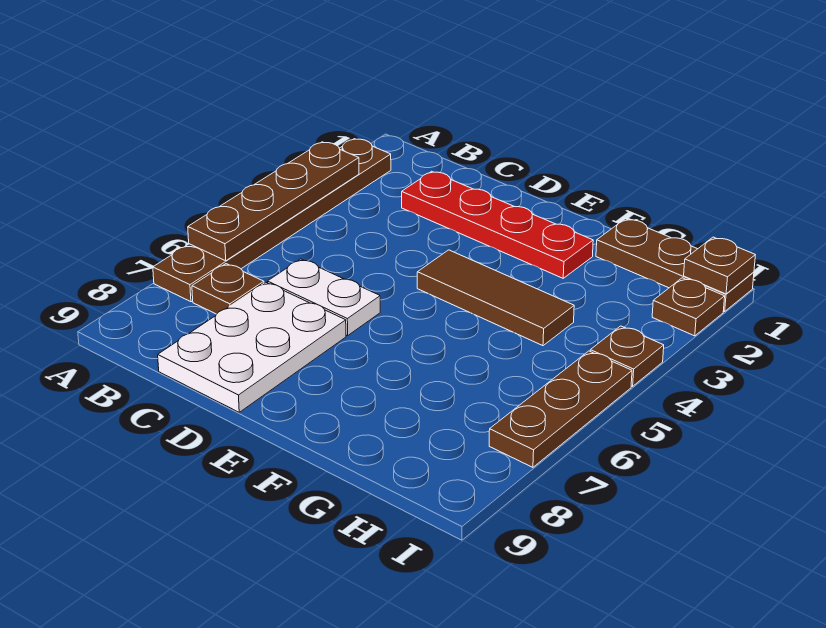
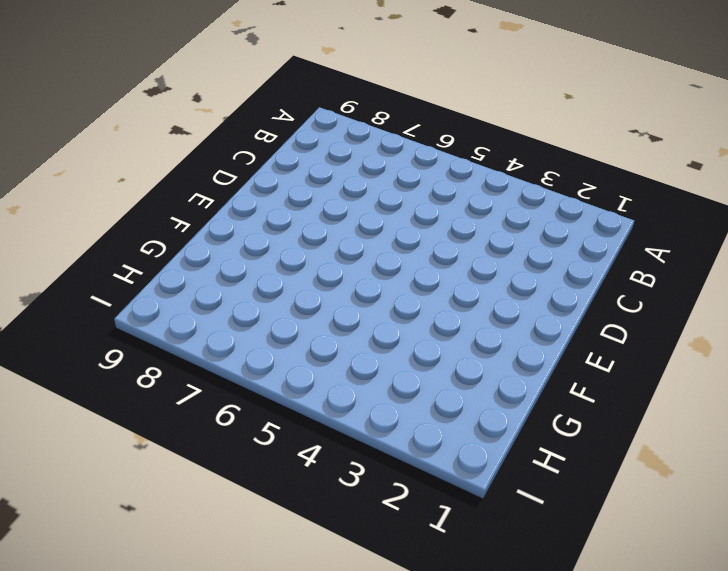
none -> brown 1x6 plate [153,139,391,302]
none -> brown 1x1 plate [192,264,264,314]
none -> red 1x4 plate [402,171,593,278]

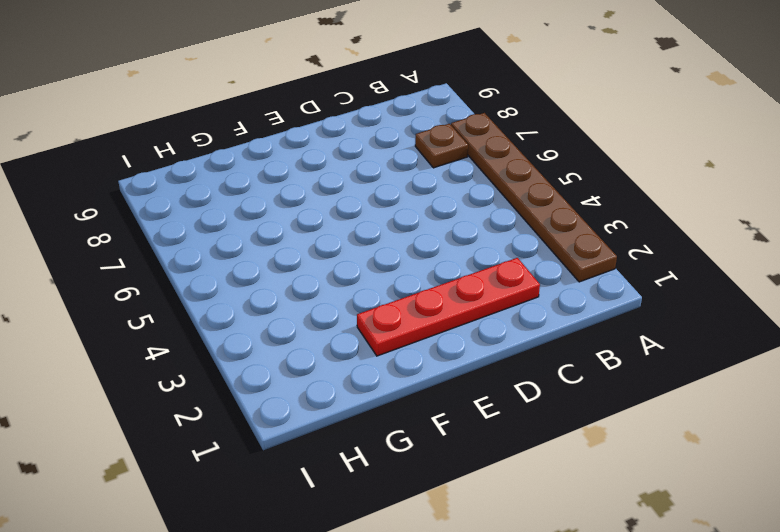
none -> white 1x2 plate [267,259,380,336]
none -> white 2x3 plate [158,282,346,412]
none -> brown 1x3 tile [417,250,574,346]

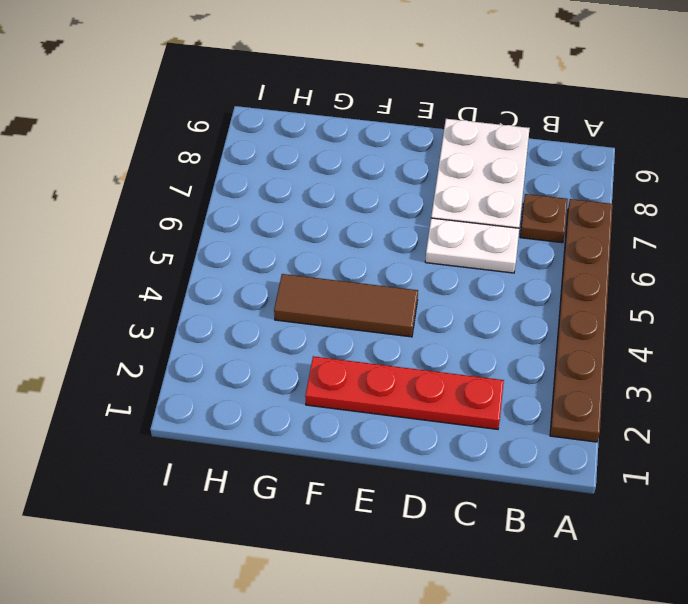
none -> brown 1x3 plate [596,219,754,312]
none -> brown 1x1 plate [652,278,725,336]
none -> brown 1x1 plate [590,326,664,386]

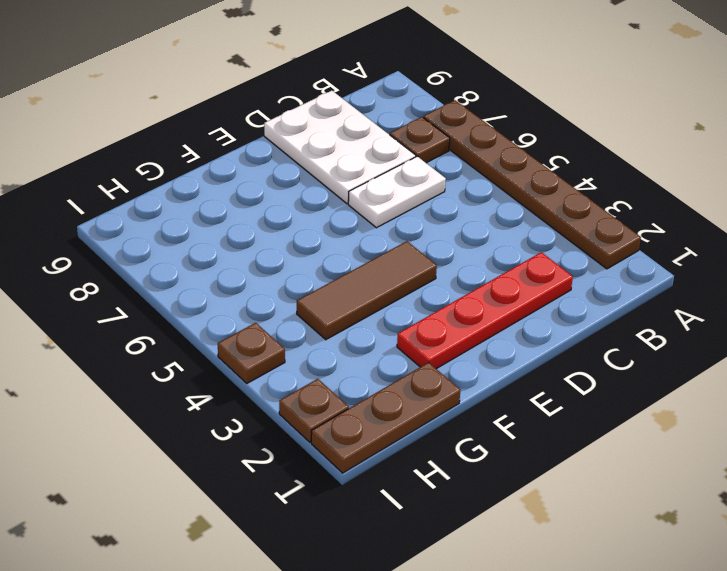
none -> brown 1x3 plate [489,351,632,467]
none -> brown 1x4 plate [188,142,359,261]
none -> brown 1x1 plate [684,237,755,294]

